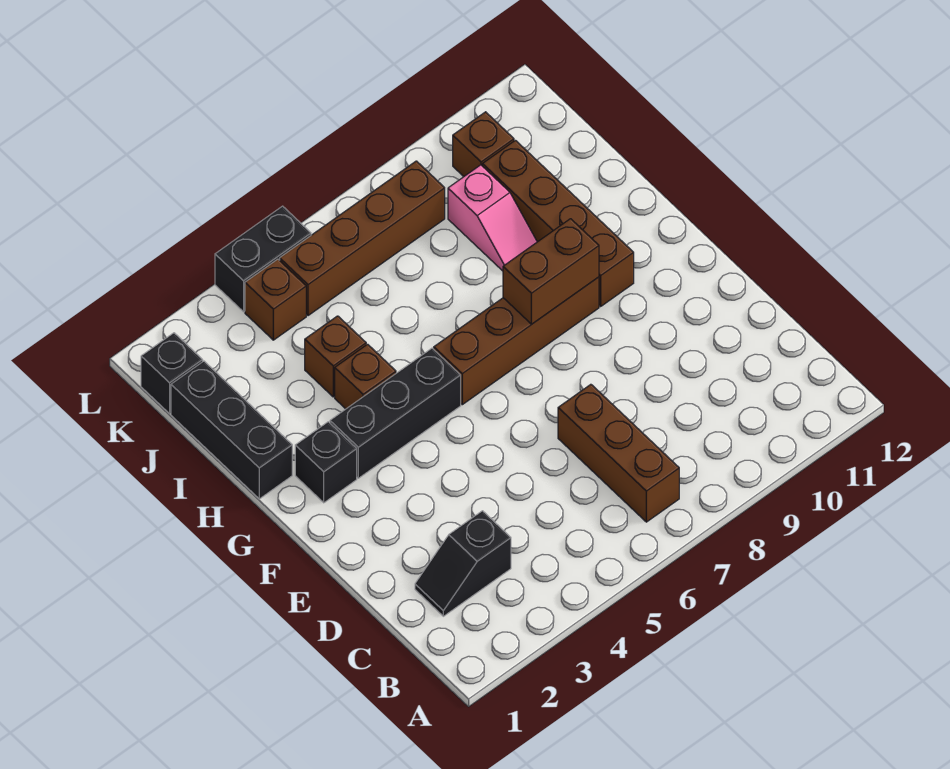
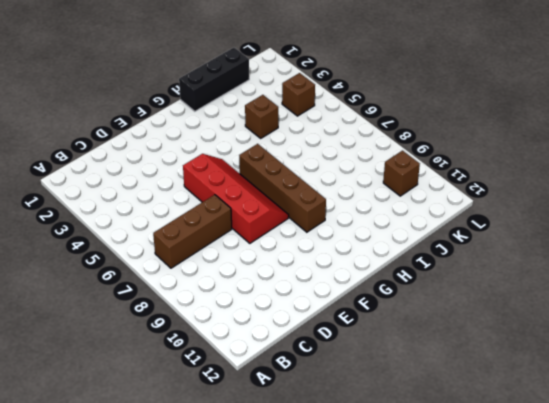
red 2x4 slope [183,154,289,243] -> none
none -> black 1x2 slope [415,511,511,616]
none -> black 1x1 brick [295,422,357,503]
none -> black 1x3 brick [330,348,461,478]

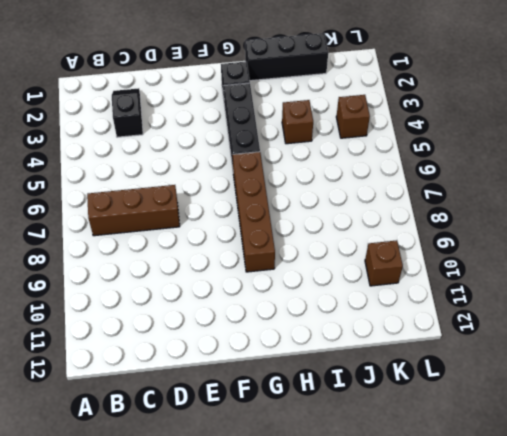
none -> brown 1x4 brick [483,140,634,306]
none -> brown 1x1 brick [335,344,396,409]
none -> pink 1x2 slope [448,165,537,271]

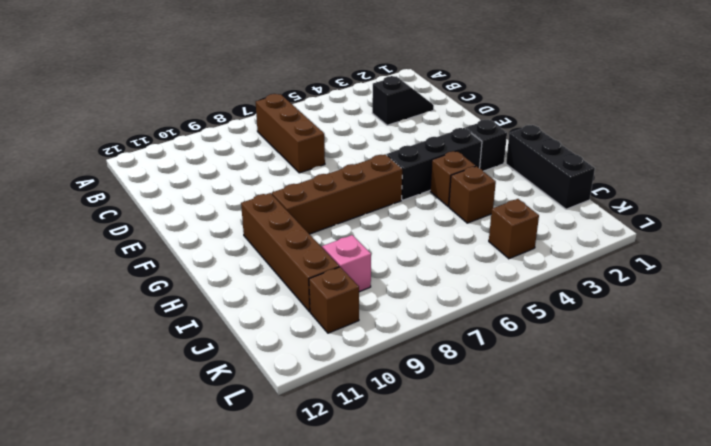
none -> black 1x1 brick [141,333,203,414]
none -> brown 1x4 brick [280,161,445,316]
none -> black 1x2 brick [215,206,311,312]

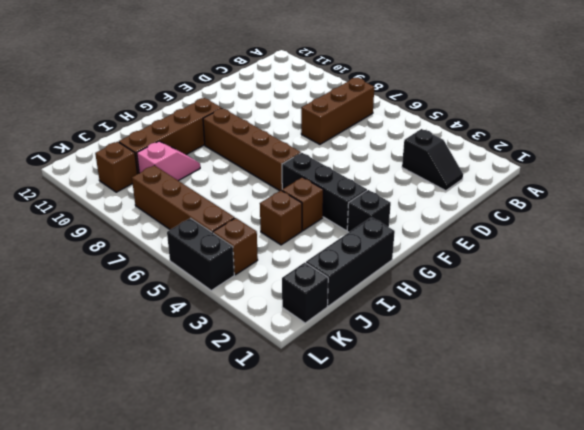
none -> brown 1x2 brick [503,219,599,324]

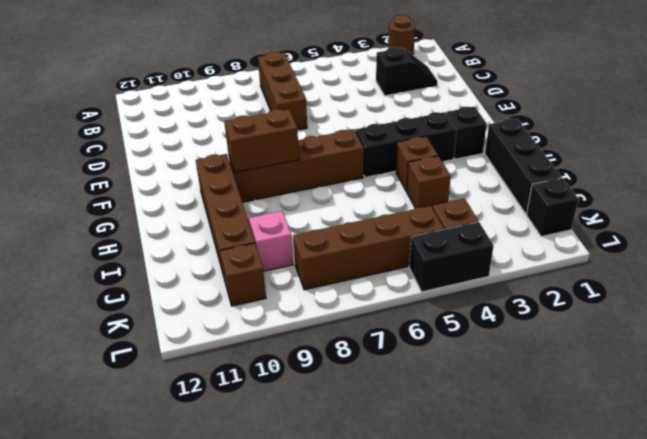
brown 1x1 round brick [388,15,415,55] -> none

